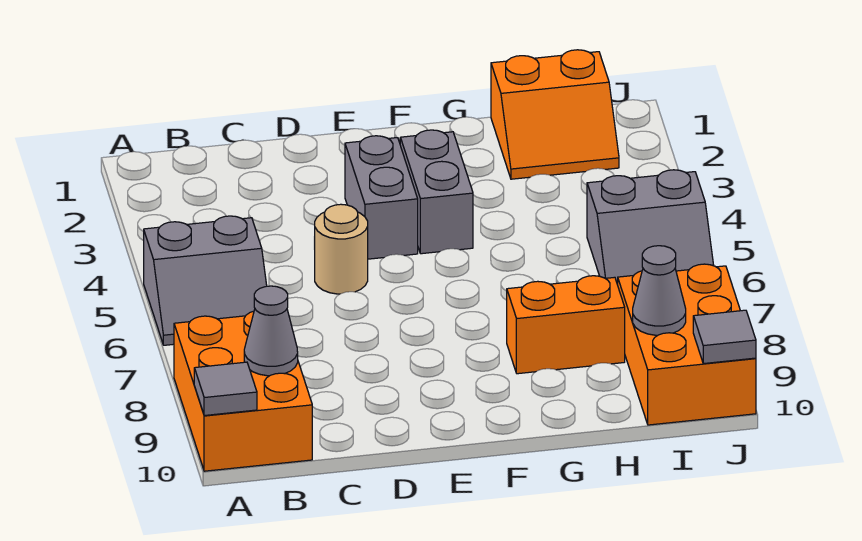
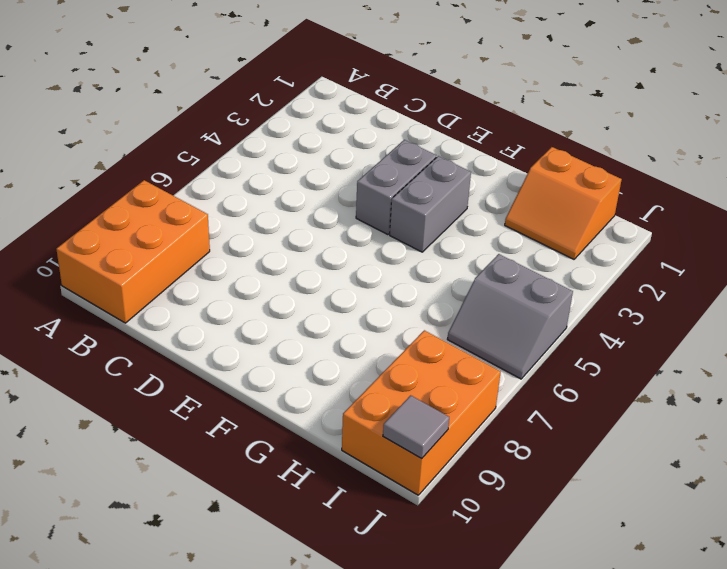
none -> grey 2x2 slope [144,216,267,345]
none -> tan 1x1 round brick [314,204,368,294]
none -> orange 1x2 brick [507,276,625,374]

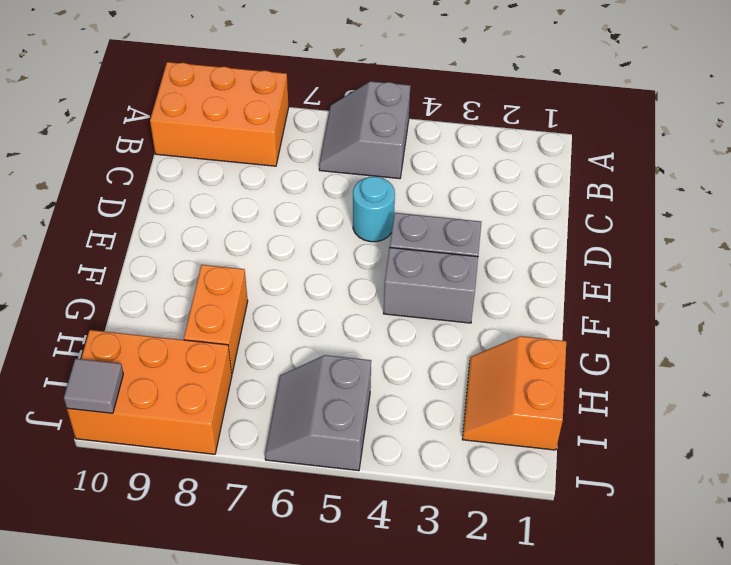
cyan 1x1 round brick [353,177,395,242] -> tan 1x1 round brick [314,204,368,294]
none -> grey 1x1 tile [194,362,257,416]
none -> grey 1x1 cone [244,286,298,376]
none -> grey 1x1 cone [633,246,686,335]

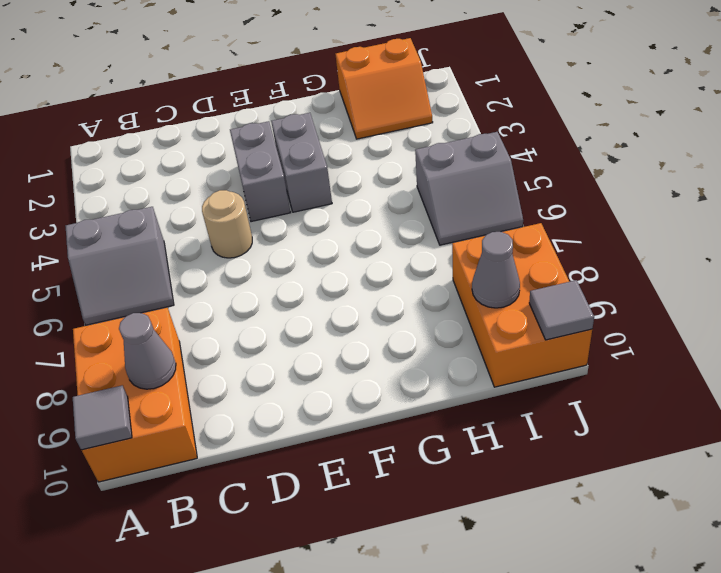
none -> orange 1x2 brick [507,276,625,374]

